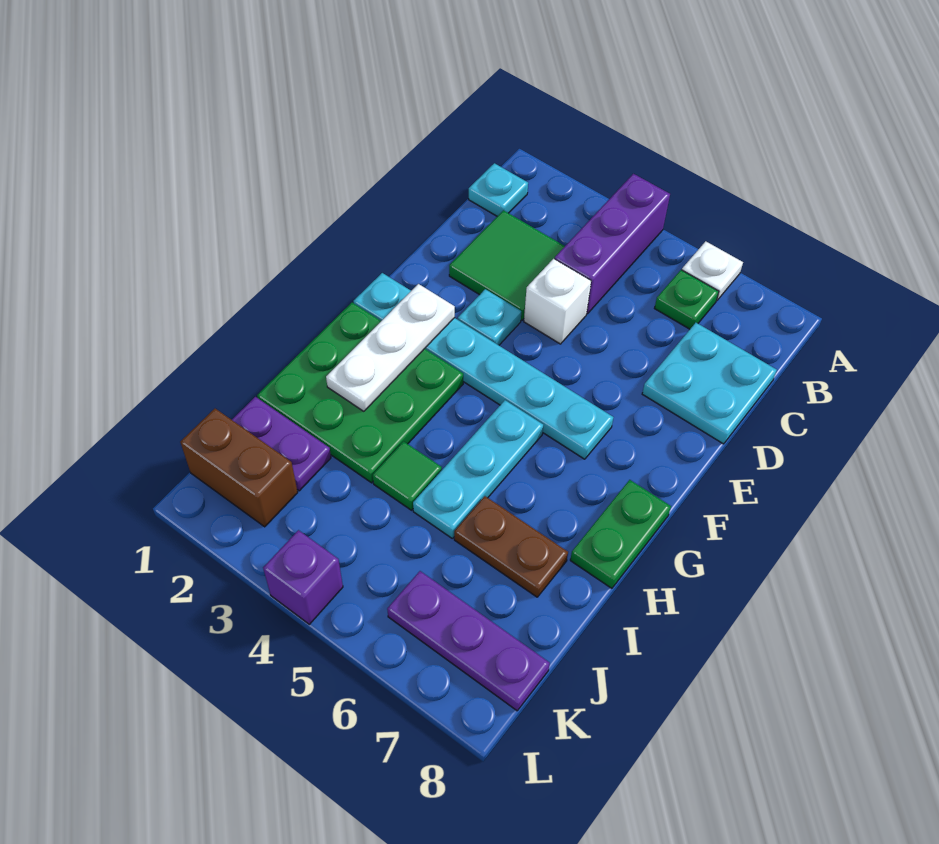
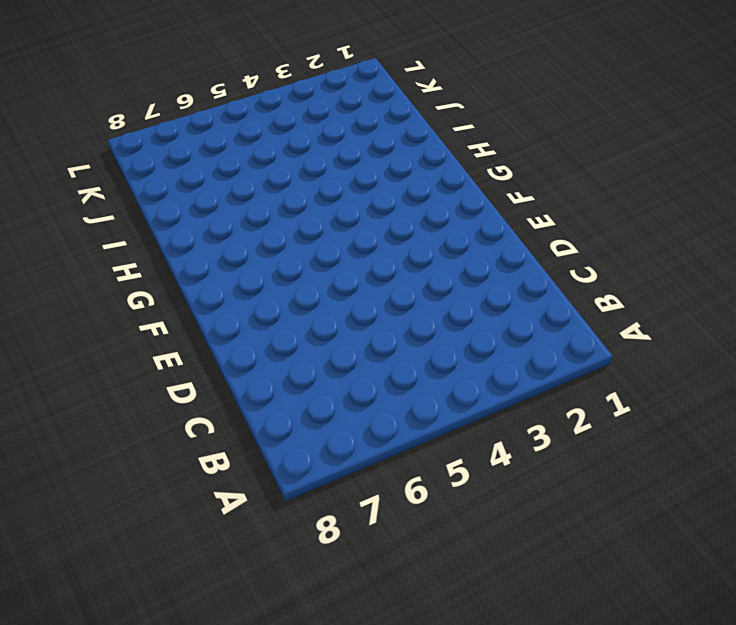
none -> purple 1x3 brick [555,174,670,314]
none -> white 1x1 plate [682,241,743,301]
none -> cyan 1x1 plate [469,163,528,216]

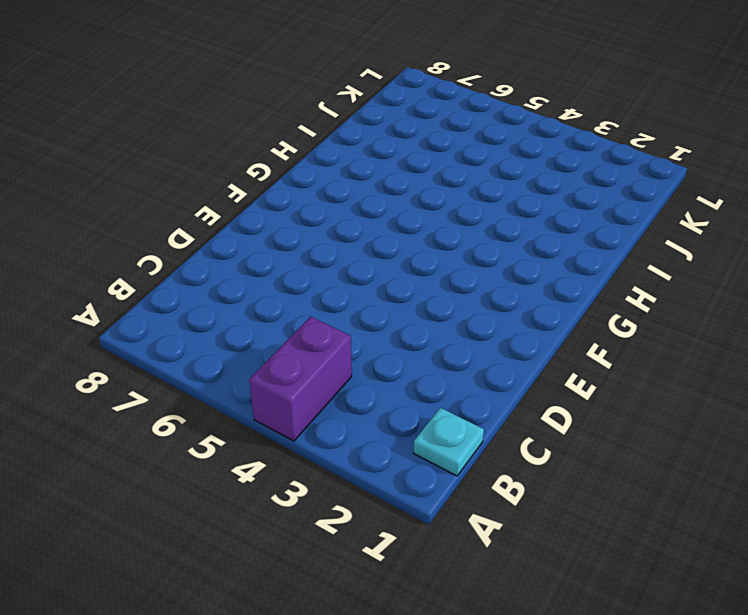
purple 1x2 brick [249,317,352,441] -> purple 1x3 brick [555,174,670,314]
none -> white 1x1 plate [682,241,743,301]
none -> green 1x1 plate [654,270,719,329]
none -> green 2x2 tile [449,210,565,320]

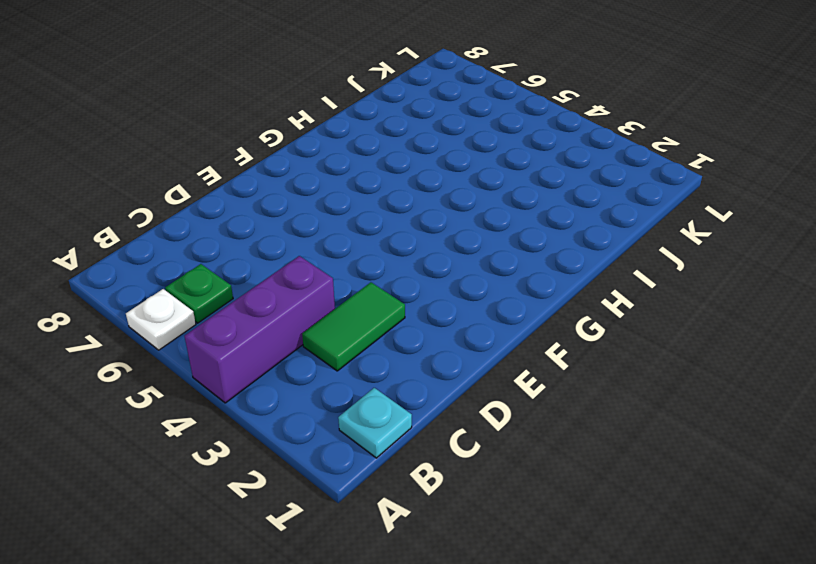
green 1x2 tile [302,282,405,371] -> green 2x2 tile [449,210,565,320]
none -> cyan 2x2 plate [642,323,777,444]
none -> white 1x1 brick [524,259,591,344]
none -> cyan 1x1 plate [458,289,521,345]

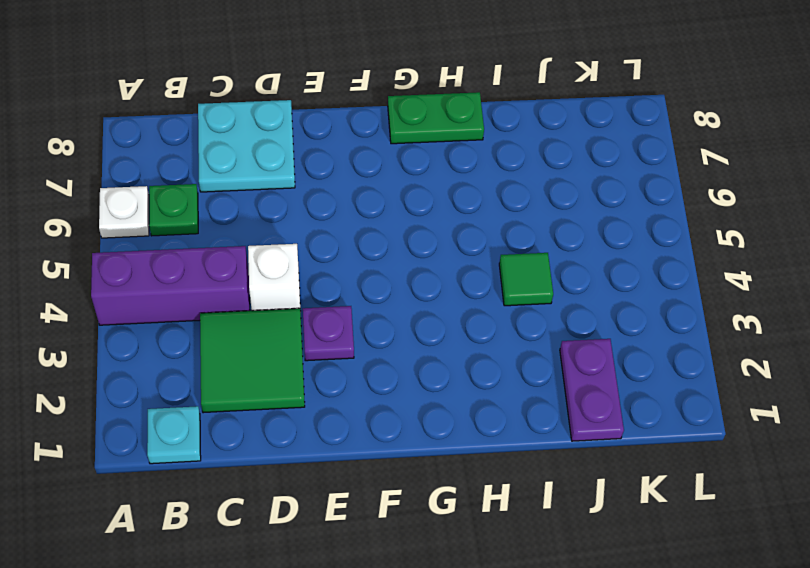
purple 1x1 plate [303,306,354,361] -> cyan 1x1 plate [458,289,521,345]
none -> cyan 1x6 plate [353,273,613,459]
none -> green 3x3 plate [257,303,463,483]
none -> cyan 1x3 plate [413,400,543,538]

